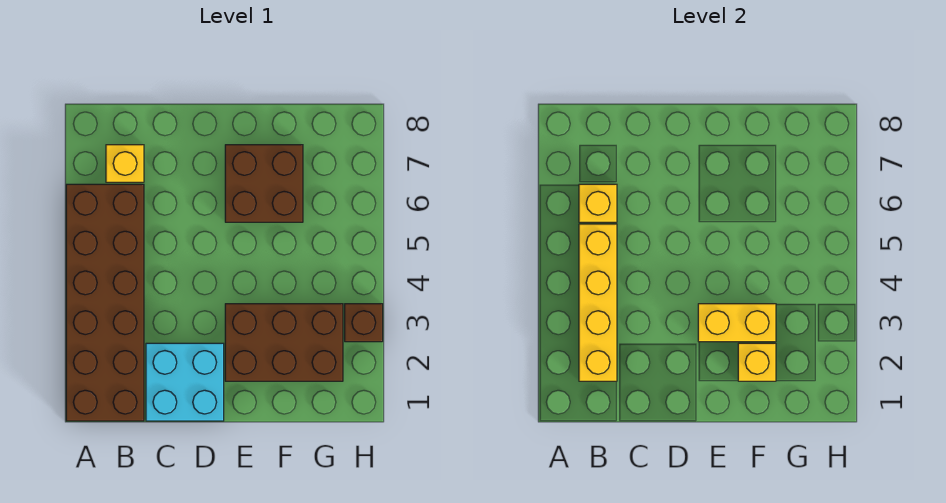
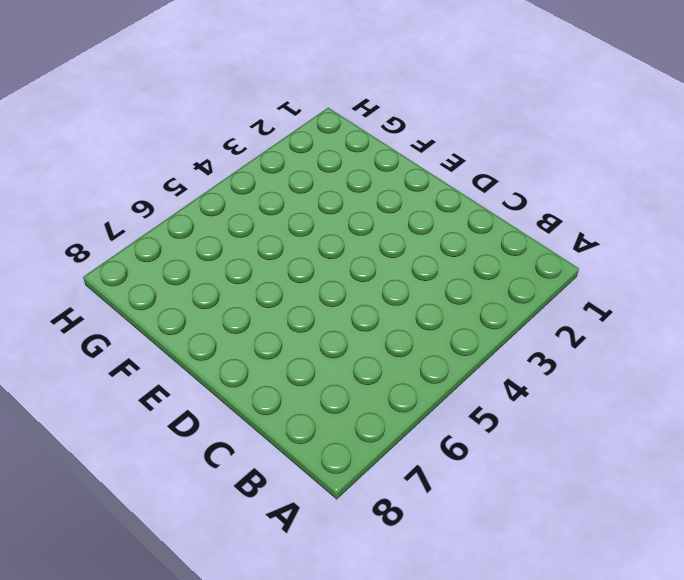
none -> brown 2x6 brick [66,184,144,421]
none -> yellow 1x1 brick [106,145,144,182]

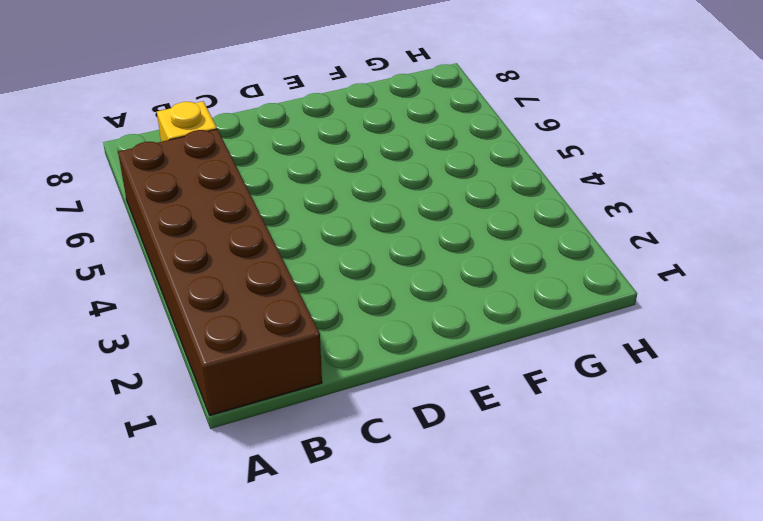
none -> cyan 2x2 brick [146,343,224,421]
none -> brown 2x3 brick [225,304,343,381]

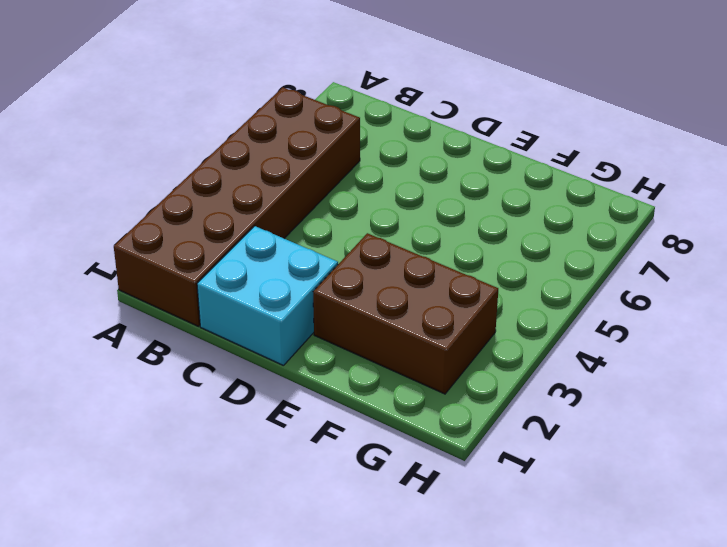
none -> yellow 1x1 brick [106,145,144,182]
none -> brown 2x2 brick [225,145,303,222]

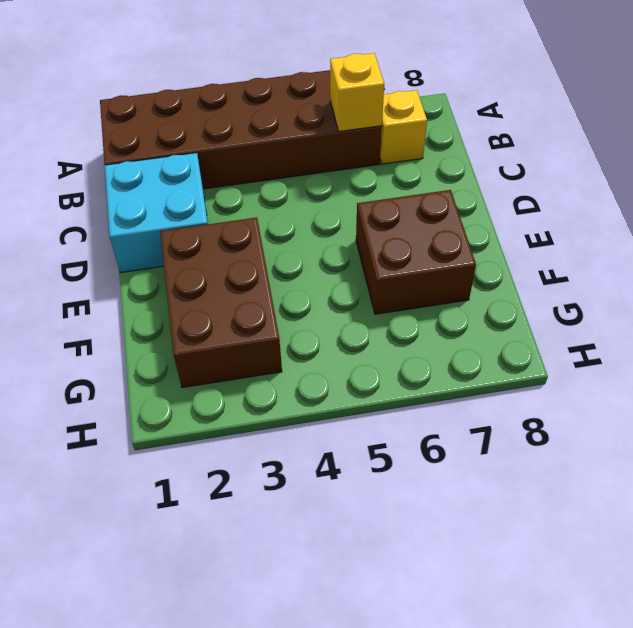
none -> brown 1x1 brick [345,304,383,342]
none -> yellow 1x4 brick [579,224,617,381]

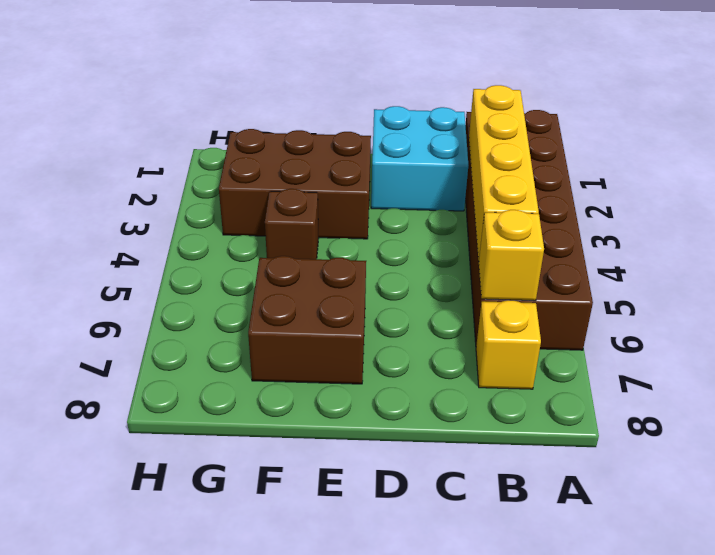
brown 1x1 brick [265,189,318,259] -> brown 1x1 brick moved to [345,304,383,342]
none -> yellow 1x2 brick [698,304,776,342]
none -> yellow 1x1 brick [738,343,776,381]

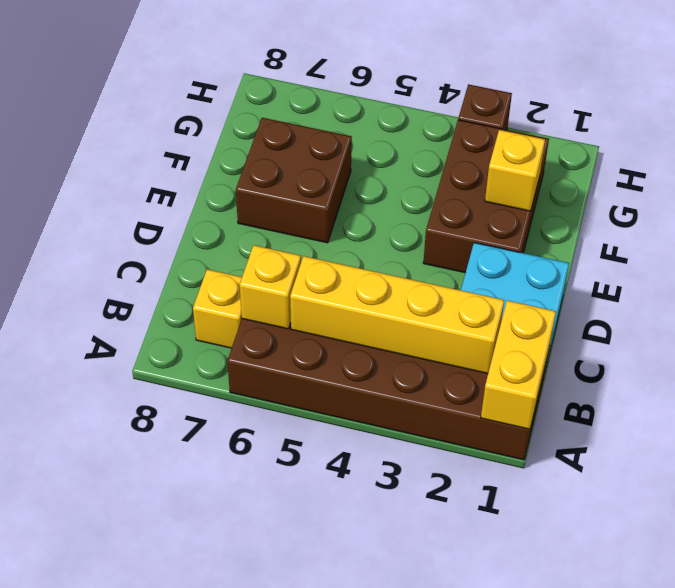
yellow 1x2 brick [481,301,556,429] -> yellow 1x2 brick moved to [698,304,776,342]

